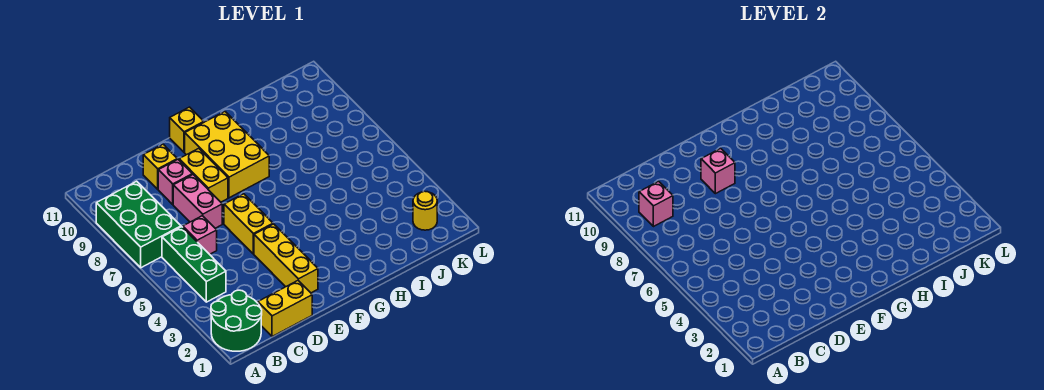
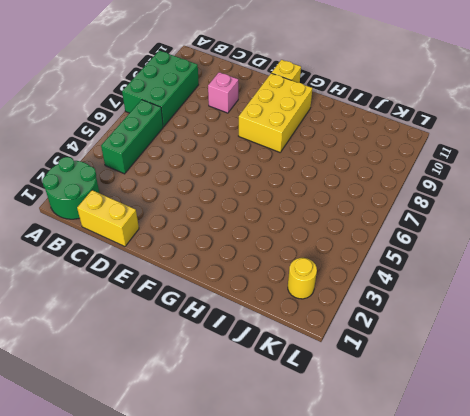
none -> pink 1x1 brick [183,216,217,254]
none -> pink 1x2 brick [173,175,222,228]
none -> yellow 1x1 brick [143,144,177,189]

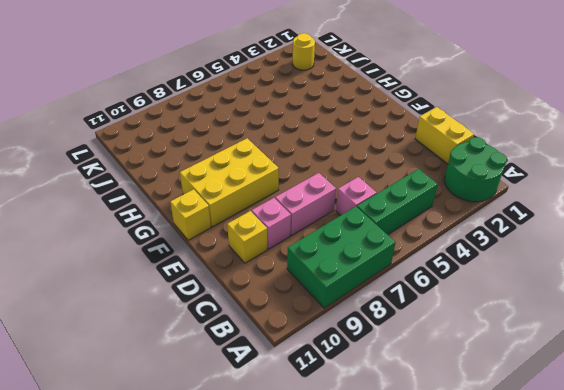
none -> yellow 1x3 brick [254,224,318,293]
none -> yellow 1x2 brick [224,194,273,254]
none -> yellow 1x2 brick [179,148,228,202]

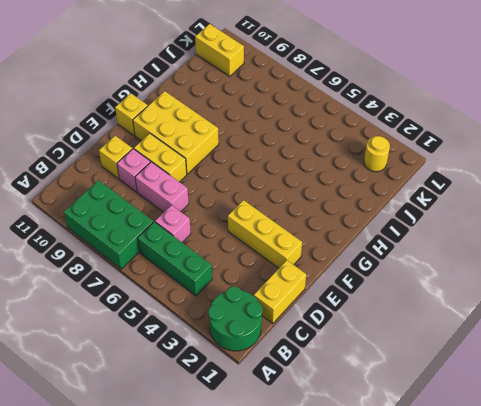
yellow 1x2 brick [195,24,244,76] -> yellow 1x2 brick moved to [224,194,273,254]
none -> pink 1x1 brick [639,181,673,227]
none -> pink 1x1 brick [701,148,735,194]

